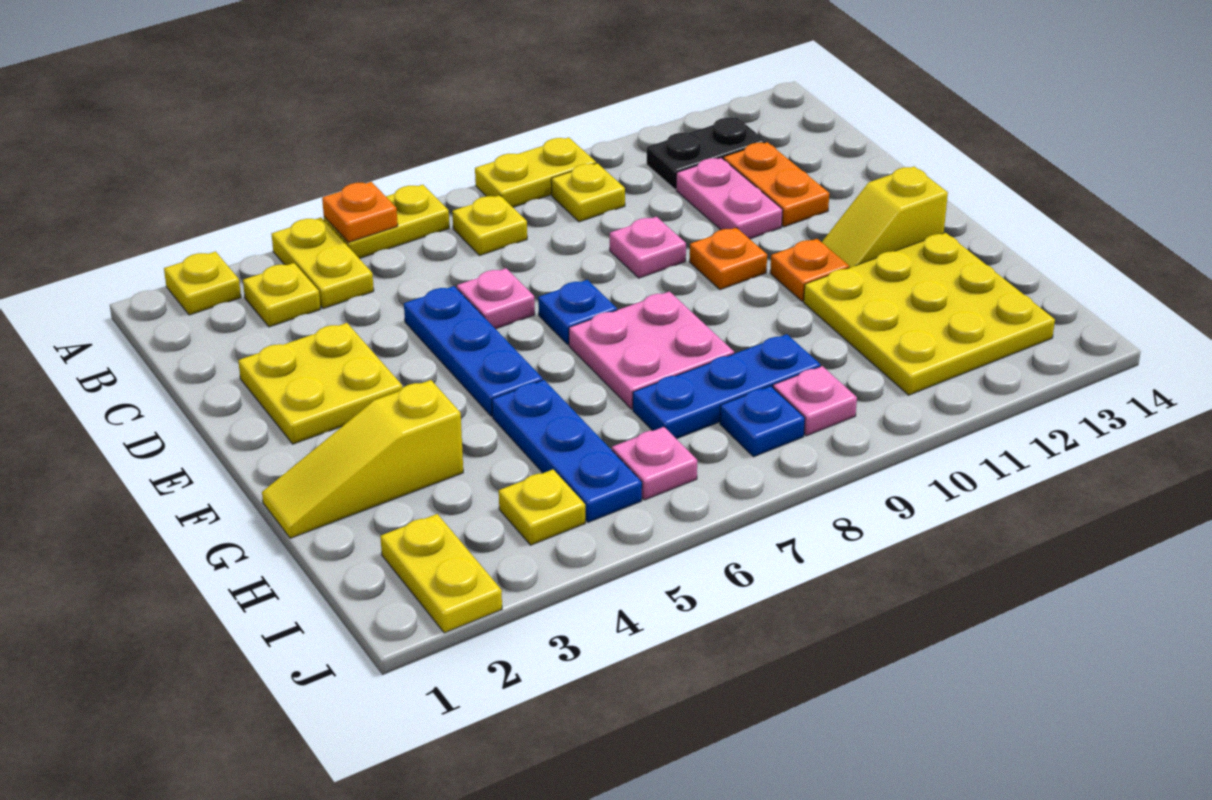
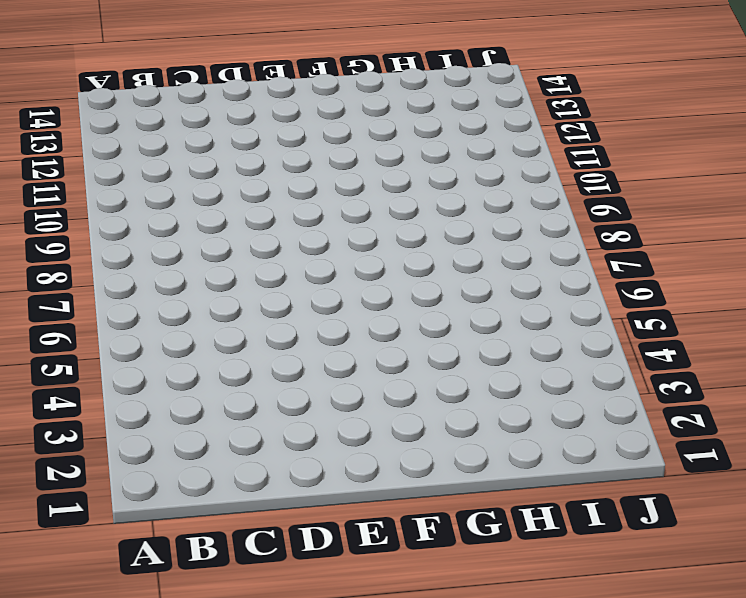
none -> yellow 1x1 plate [164,252,241,315]
none -> yellow 1x2 plate [272,218,374,309]
none -> yellow 1x2 plate [324,185,449,259]

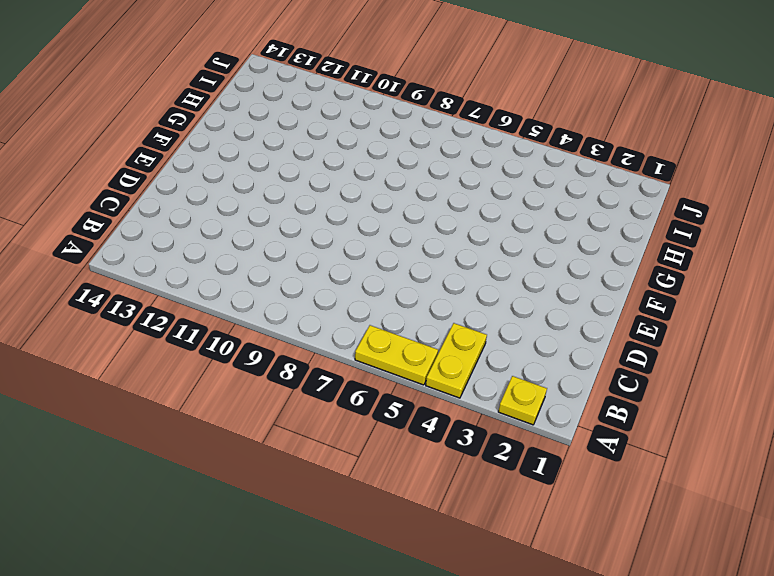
none -> yellow 1x2 plate [475,138,596,207]
none -> yellow 1x1 plate [243,263,320,327]
none -> yellow 1x1 plate [452,195,527,256]

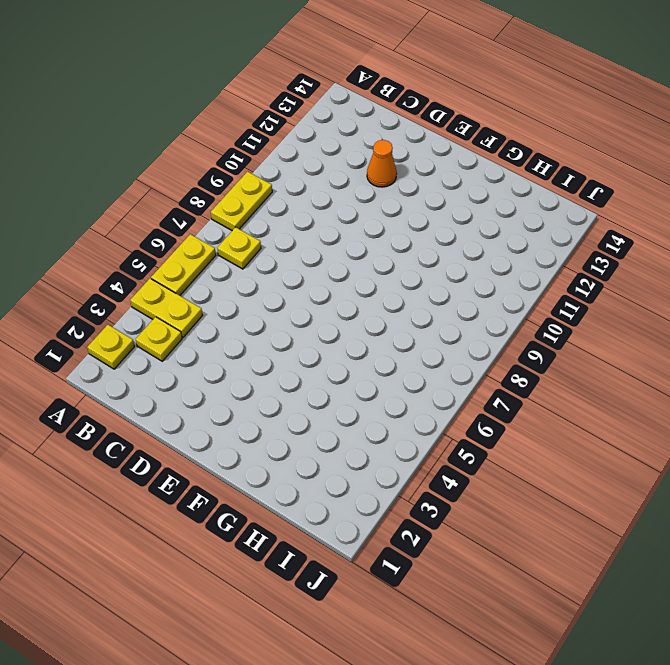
orange 1x1 cone [367,140,397,187] -> orange 1x2 plate [723,142,829,227]
none -> yellow 1x1 plate [551,163,625,222]
none -> black 1x2 plate [647,117,766,189]
none -> pink 1x2 plate [676,158,783,239]

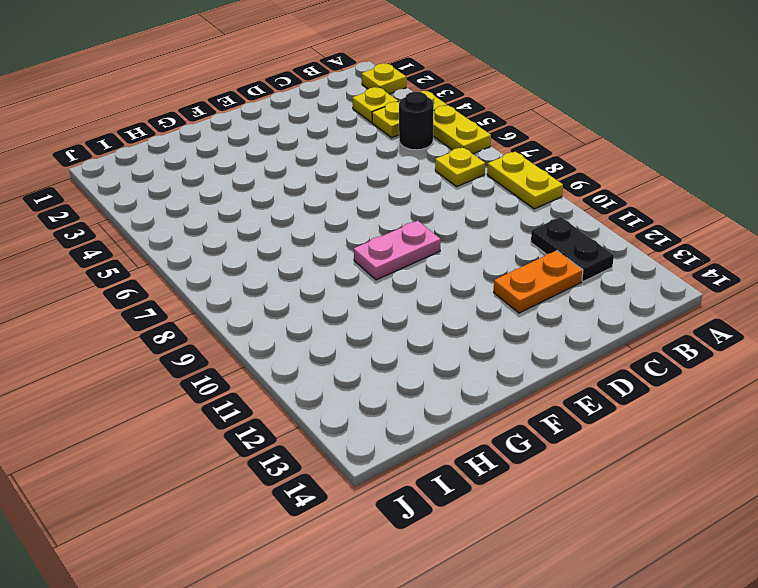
black 1x1 round brick [399,92,434,150] -> none
pink 1x2 plate [354,221,441,280] -> pink 1x2 plate moved to [676,158,783,239]
none -> yellow 1x1 plate [551,163,625,222]
none -> yellow 2x2 plate [238,323,402,444]
none -> blue 1x3 plate [404,286,543,416]

